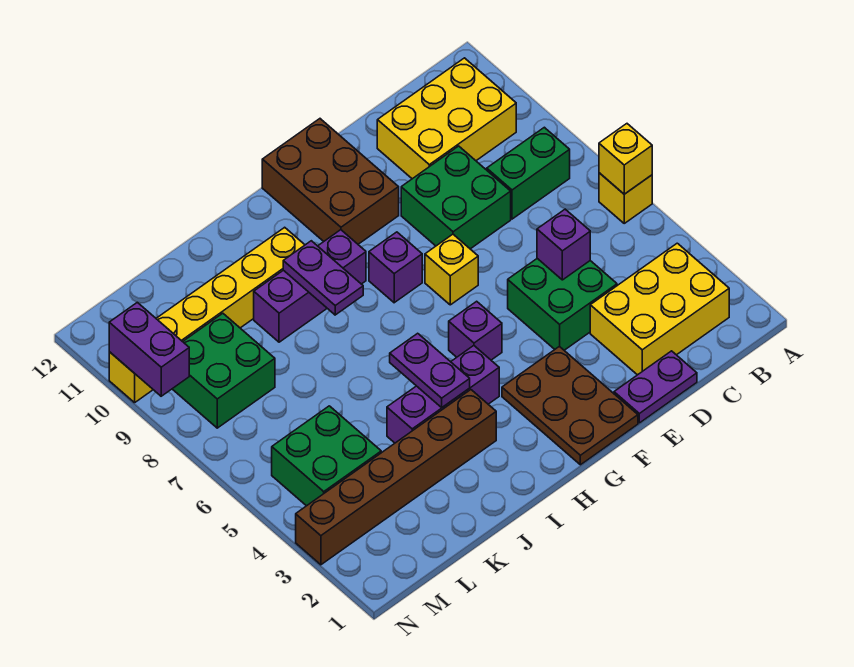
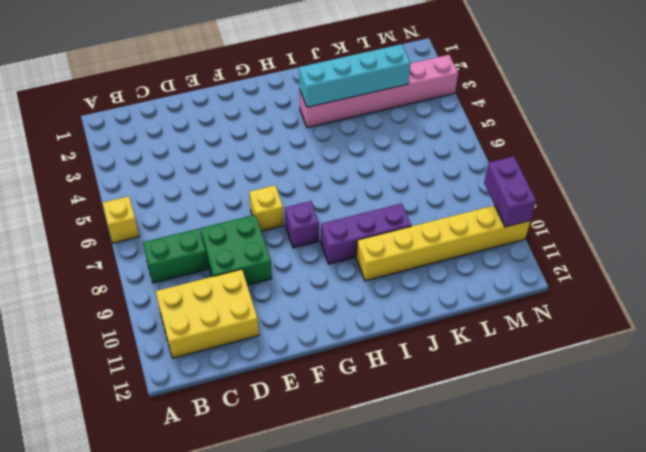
pink 1x6 brick [300,55,458,128] -> brown 1x6 brick [296,390,496,565]
cyan 1x4 brick [299,44,411,107] -> none
none -> yellow 2x3 brick [590,243,729,375]
none -> purple 1x2 plate [614,351,697,423]
none -> green 2x2 brick [508,259,617,350]

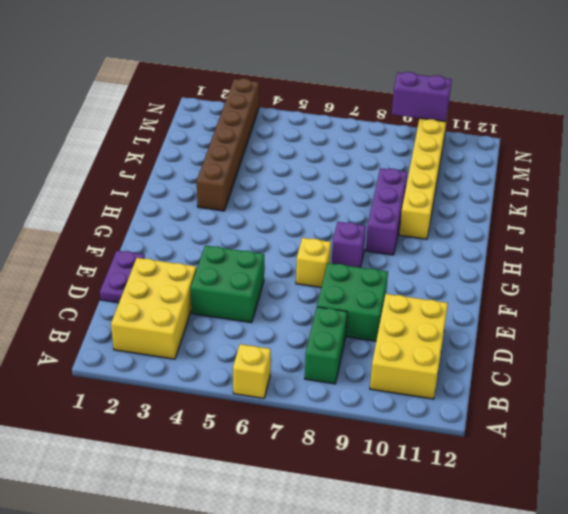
none -> brown 2x3 plate [502,346,638,465]
none -> brown 2x3 brick [262,119,399,244]
none -> purple 1x1 brick [449,301,502,360]

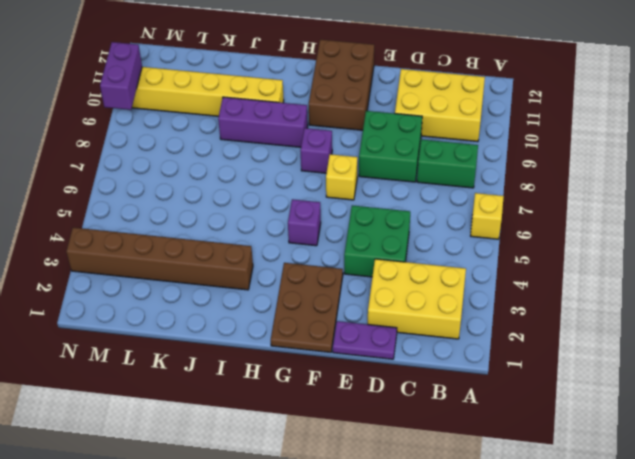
none -> purple 1x3 brick [387,346,499,443]
none -> green 2x2 brick [272,406,381,506]
none -> green 2x2 brick [173,313,275,428]

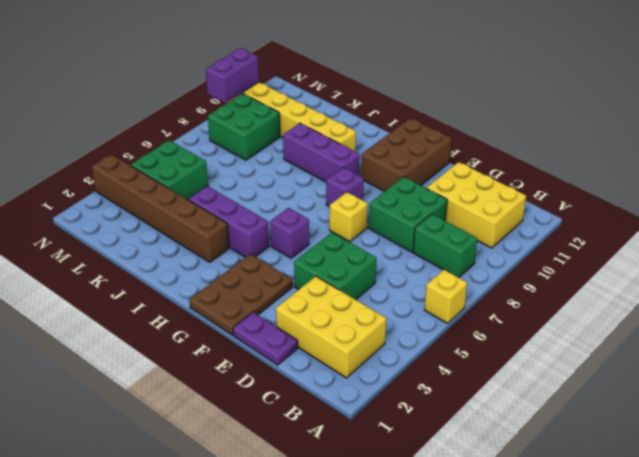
none -> yellow 1x1 brick [599,124,652,194]
none -> purple 1x1 brick [537,209,590,280]
none -> purple 1x2 plate [390,333,470,407]

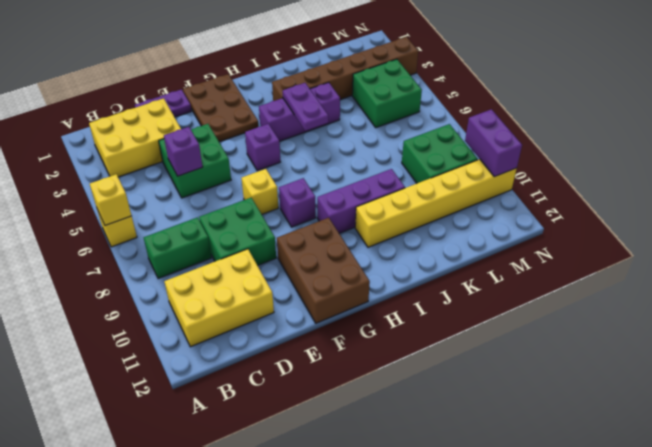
none -> purple 1x2 plate [283,241,363,315]

